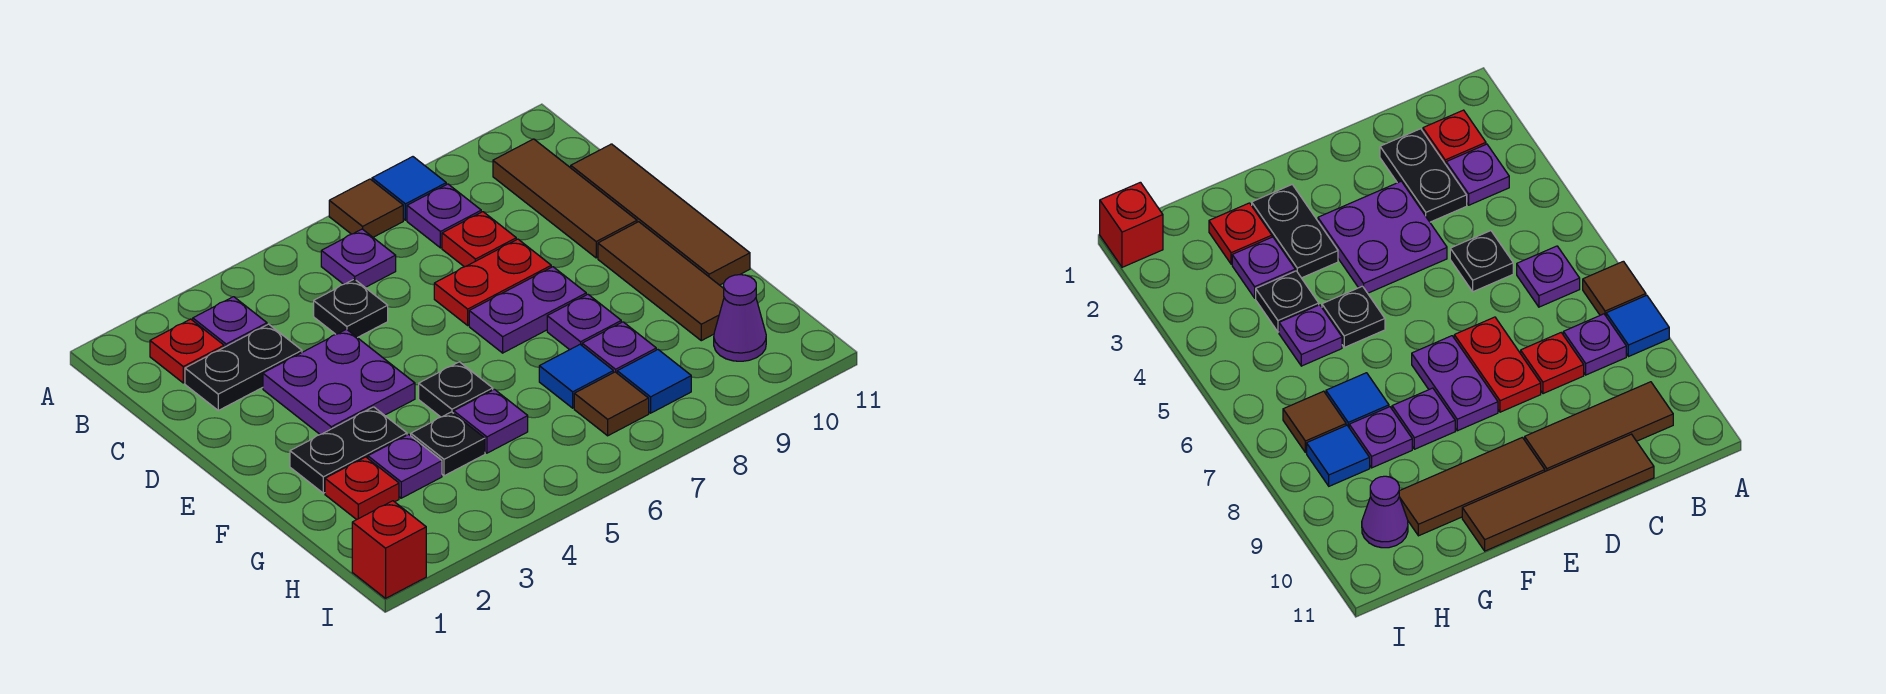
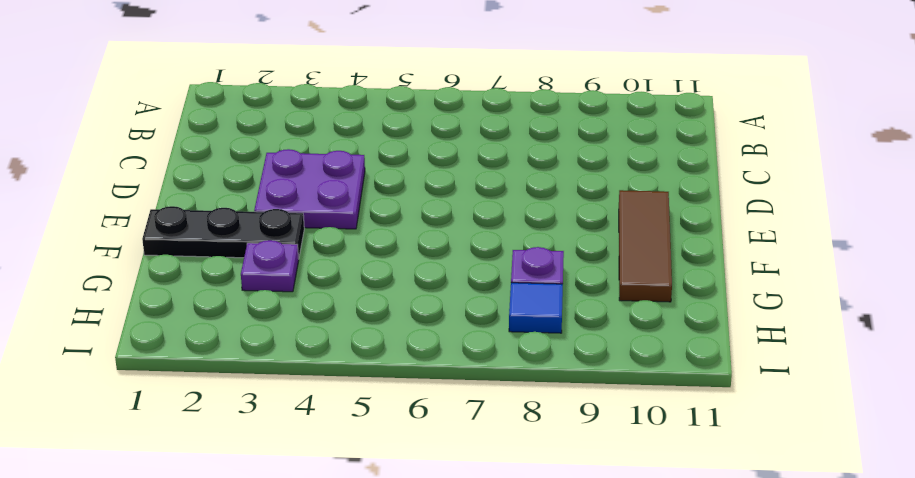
black 1x3 plate [142,206,304,259] -> black 1x2 plate [290,407,407,493]
none -> brown 1x1 tile [329,179,403,237]
none -> blue 1x1 tile [372,157,446,220]
none -> red 1x1 plate [150,319,224,383]

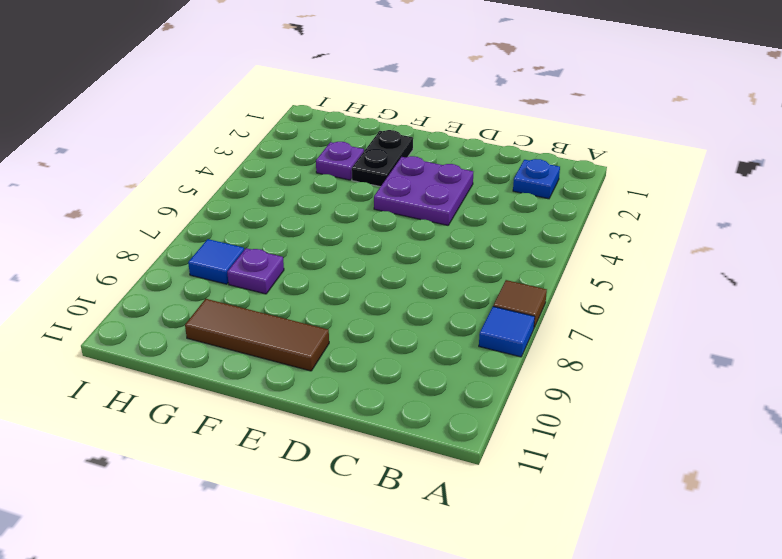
blue 1x1 plate [513,159,560,199] -> red 1x1 plate [150,319,224,383]
none -> purple 1x1 plate [193,297,267,347]
none -> purple 1x1 plate [321,229,396,288]
none -> purple 1x1 plate [407,184,481,248]

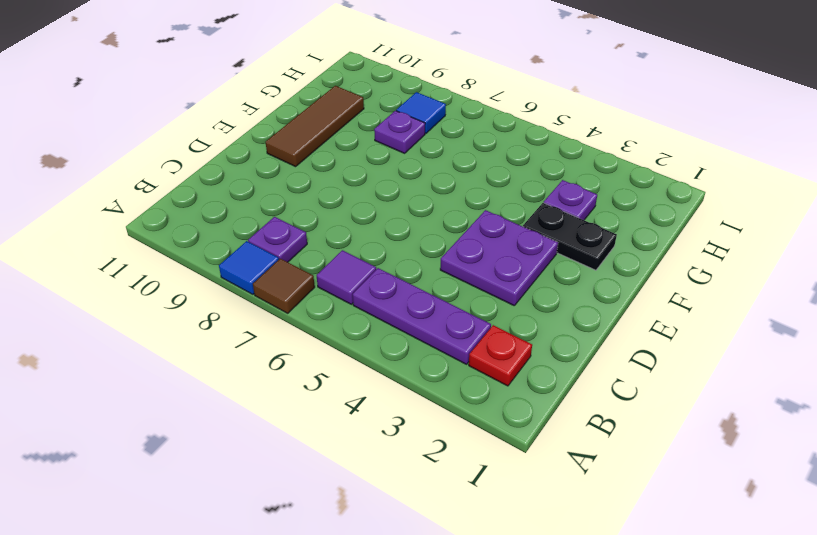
purple 1x3 plate [353,268,491,364] -> purple 1x1 plate [193,297,267,347]
purple 1x1 tile [317,250,376,304] -> purple 1x1 plate [321,229,396,288]
none -> brown 1x3 tile [493,139,637,258]
none -> black 1x2 plate [185,324,302,410]
none -> black 1x1 plate [314,279,388,338]

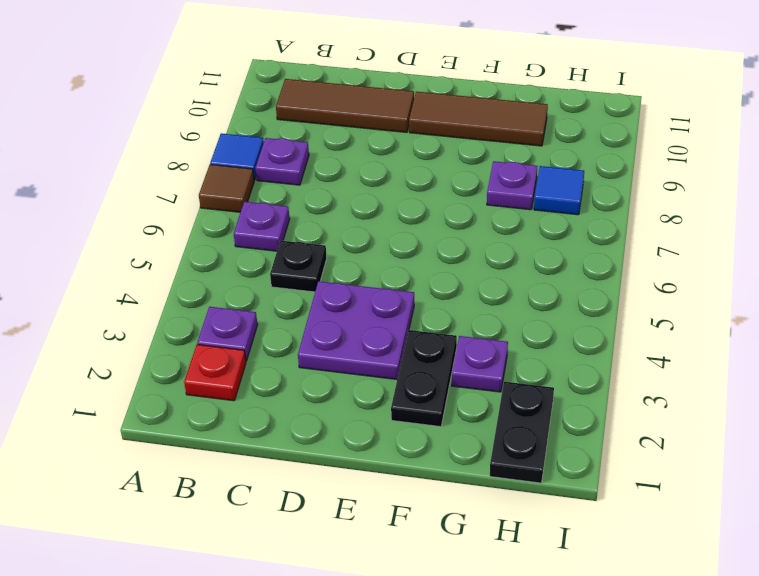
black 1x2 plate [490,382,554,483] -> black 1x2 plate moved to [185,324,302,410]
none -> red 1x1 plate [442,212,517,267]
none -> brown 1x4 tile [571,144,750,285]
none -> red 1x2 plate [434,239,551,325]

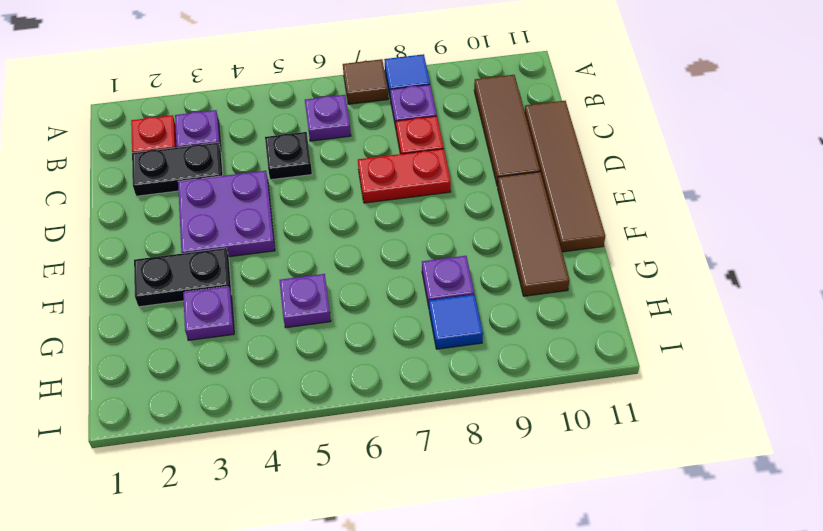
none -> purple 1x2 plate [469,267,586,353]
none -> black 1x1 plate [419,362,493,417]
none -> purple 1x1 plate [547,294,621,350]

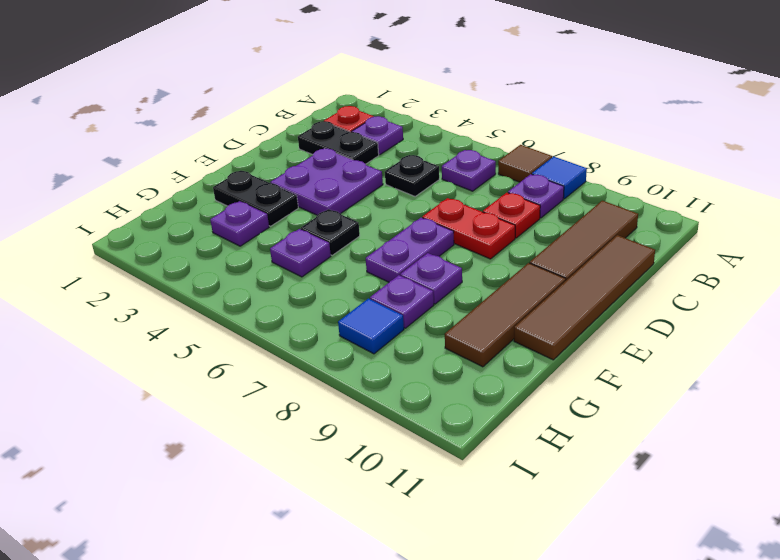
purple 1x2 plate [366,218,454,282] -> purple 1x2 plate turned to [469,267,586,353]
none -> red 1x1 plate [325,457,399,520]
none -> black 1x1 plate [411,412,485,476]
none -> blue 1x1 tile [539,344,613,408]

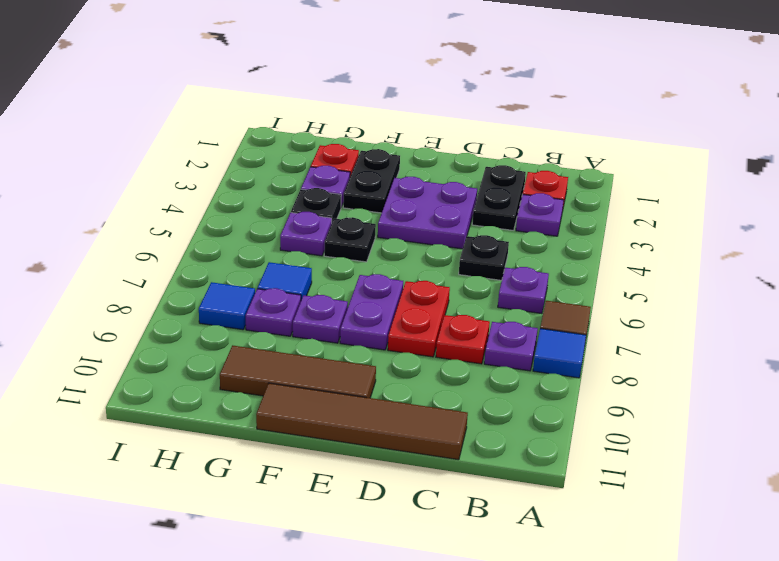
none -> brown 1x3 tile [493,139,637,258]
none -> brown 1x1 tile [574,372,649,436]
none -> purple 1x1 cone [714,275,766,361]

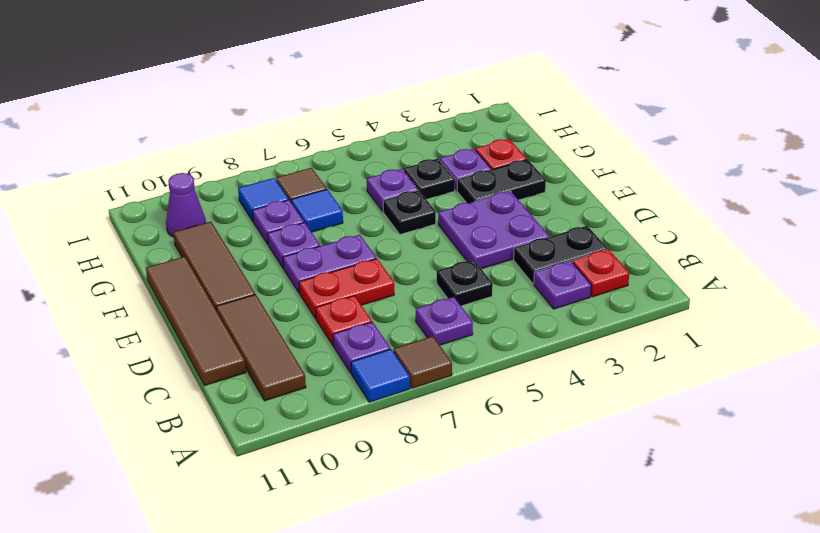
none -> red 1x1 brick [352,501,426,598]

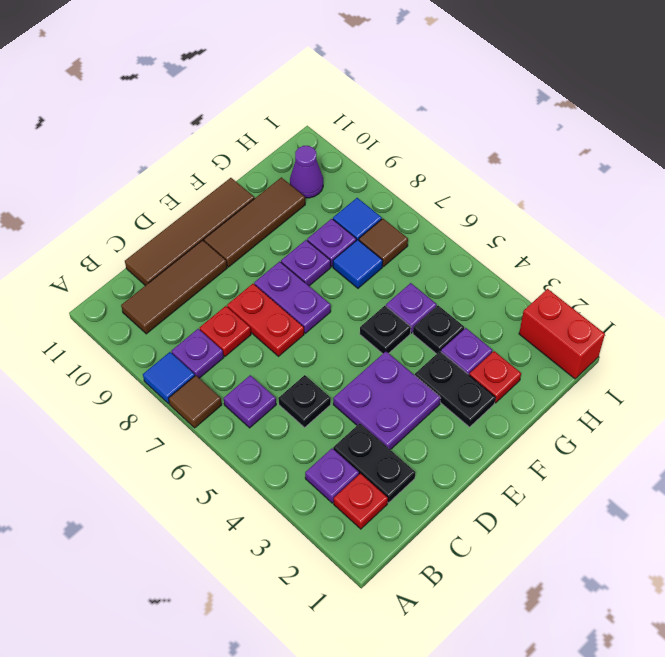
red 1x2 brick [519,289,605,379] -> red 1x1 brick [352,501,426,598]

